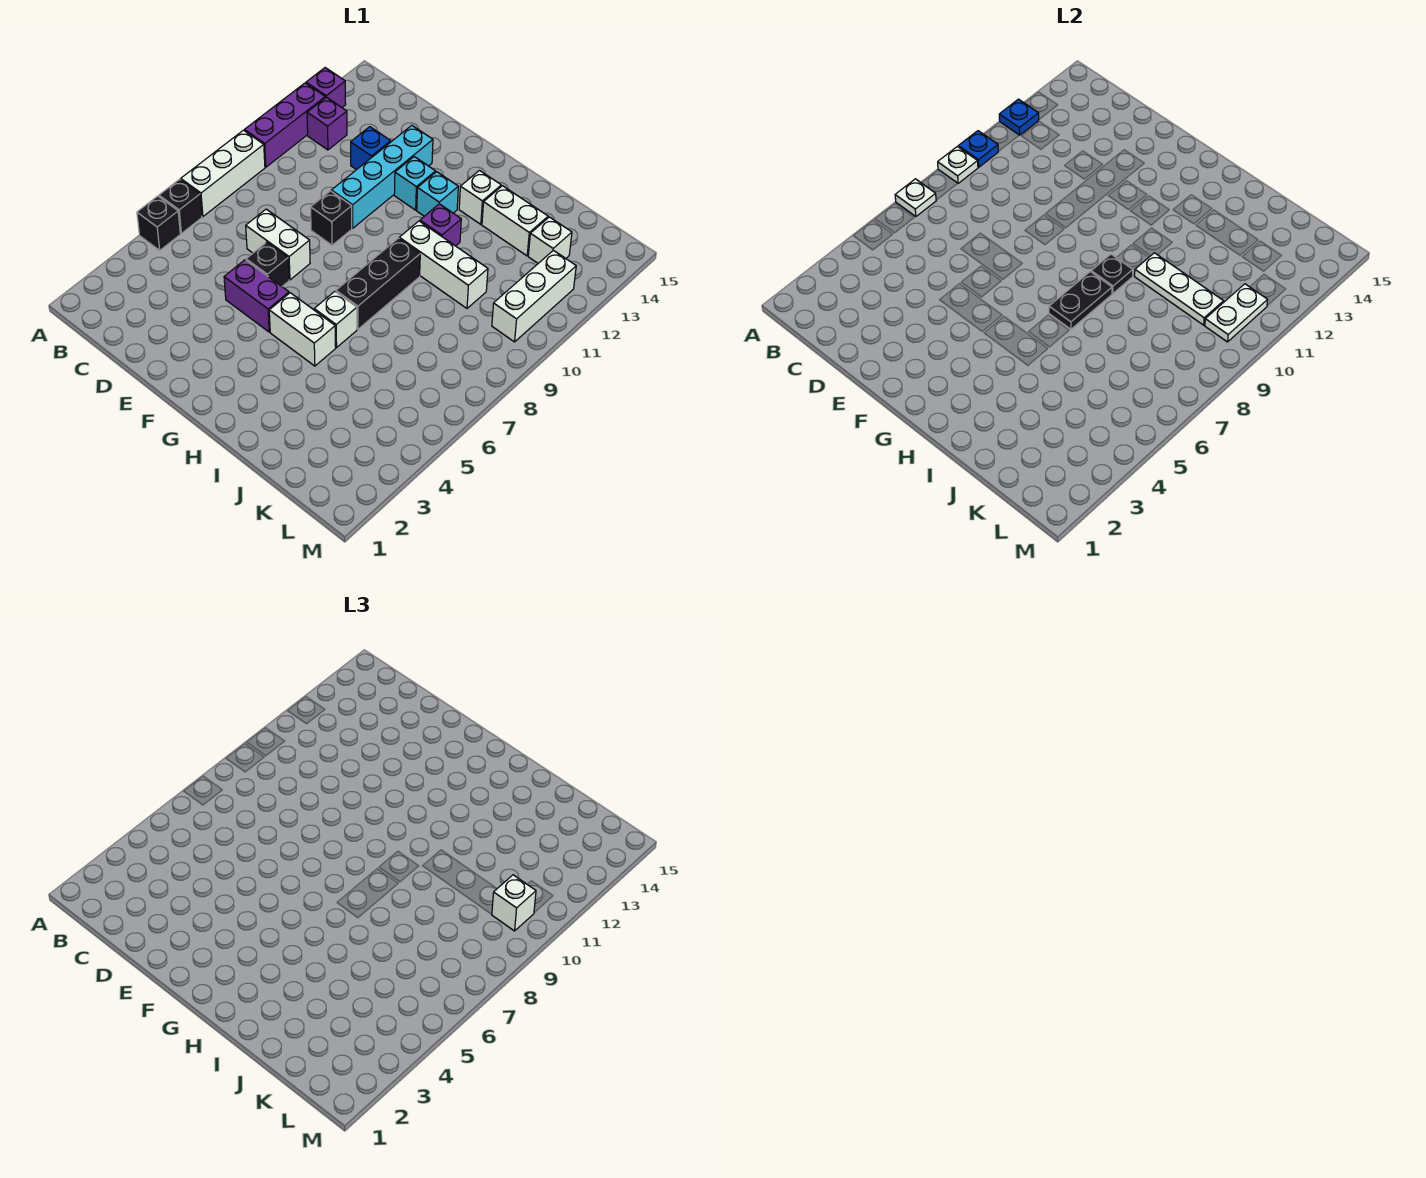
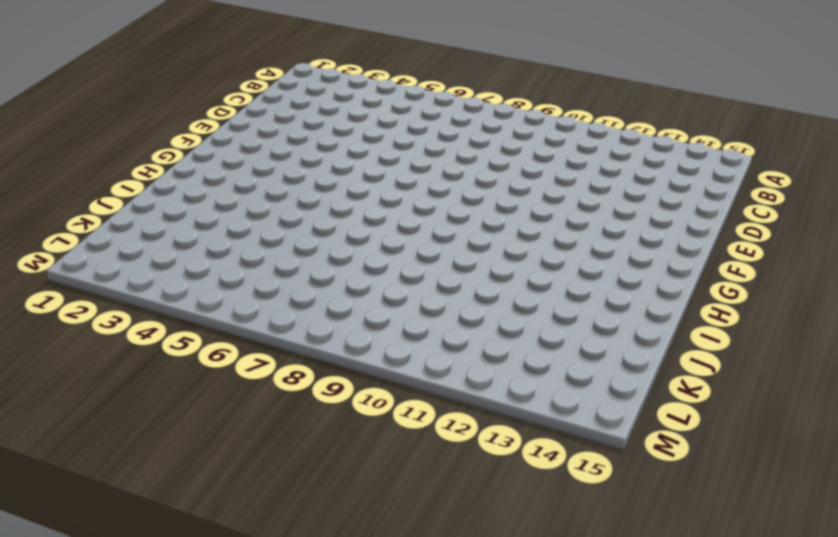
none -> black 1x1 brick [137,196,180,250]
none -> black 1x1 brick [159,179,202,233]
none -> white 1x3 brick [181,130,265,217]
none -> purple 1x3 brick [245,83,325,167]

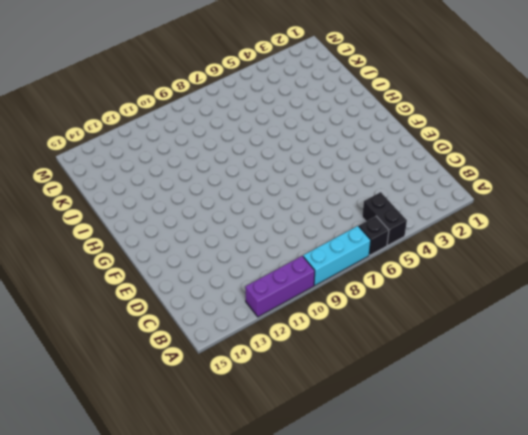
black 1x2 brick [362,192,407,245] -> black 1x1 brick [137,196,180,250]
cyan 1x3 brick [303,226,371,285] -> white 1x3 brick [181,130,265,217]
none -> purple 1x1 brick [306,68,346,107]
none -> purple 1x1 brick [307,97,347,150]
none -> white 1x2 brick [246,209,310,280]
none -> blue 1x1 brick [351,127,391,170]

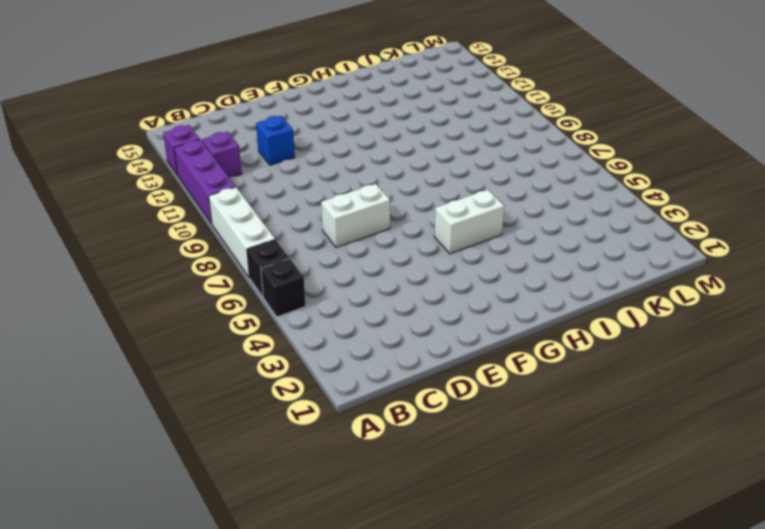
none -> purple 1x2 brick [224,260,289,332]
none -> black 1x1 brick [246,242,289,286]
none -> black 1x1 brick [311,191,352,245]
none -> cyan 1x4 brick [331,125,433,228]

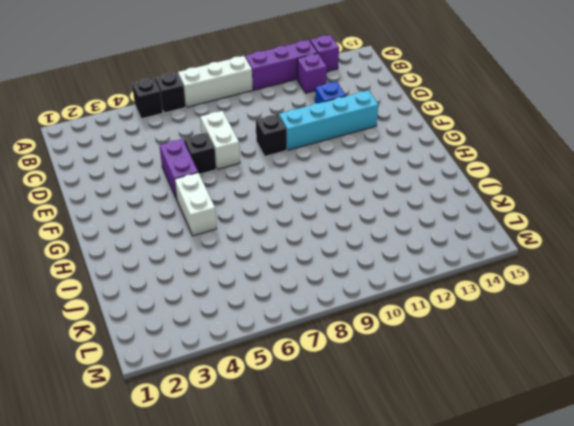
none -> cyan 1x1 brick [394,157,436,210]
none -> cyan 1x1 brick [417,172,458,216]
none -> white 1x1 brick [314,292,357,348]
none -> black 1x3 brick [336,238,420,329]

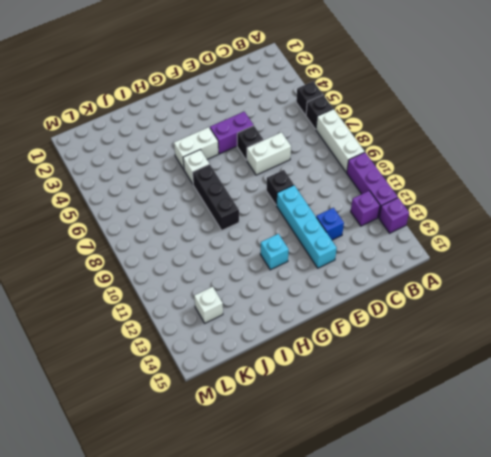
none -> cyan 1x1 brick [394,157,436,210]
none -> white 1x3 brick [399,221,488,308]
none -> purple 1x1 brick [420,204,461,246]
none -> white 1x1 brick [459,171,501,224]

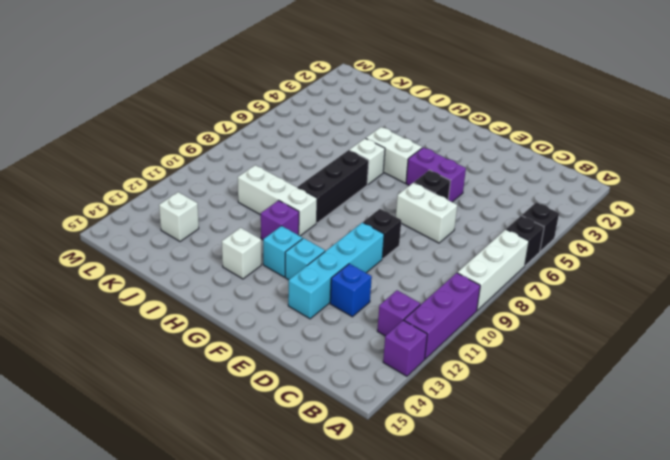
none -> white 1x2 brick [482,186,548,256]
none -> white 1x3 brick [492,250,576,342]
none -> white 1x1 plate [895,179,936,217]
none -> white 1x1 plate [938,147,978,183]

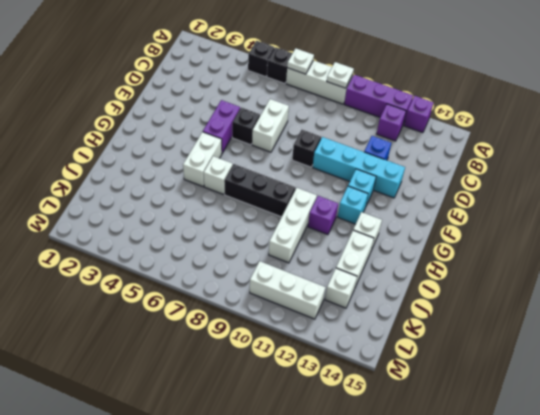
none -> blue 1x1 plate [958,131,998,167]
none -> blue 1x1 plate [999,99,1039,135]
none -> black 1x2 plate [1049,272,1112,329]
none -> black 1x1 plate [1091,254,1133,294]

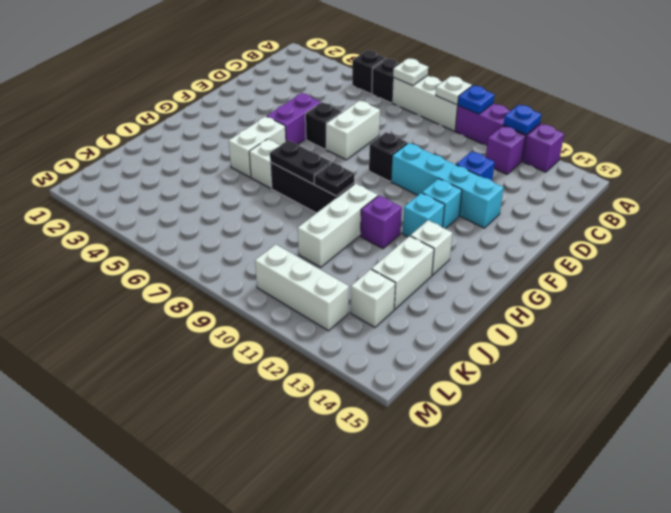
none -> white 1x3 plate [1135,253,1224,325]
none -> white 1x2 plate [1205,284,1268,342]
none -> white 1x1 brick [492,875,536,931]

